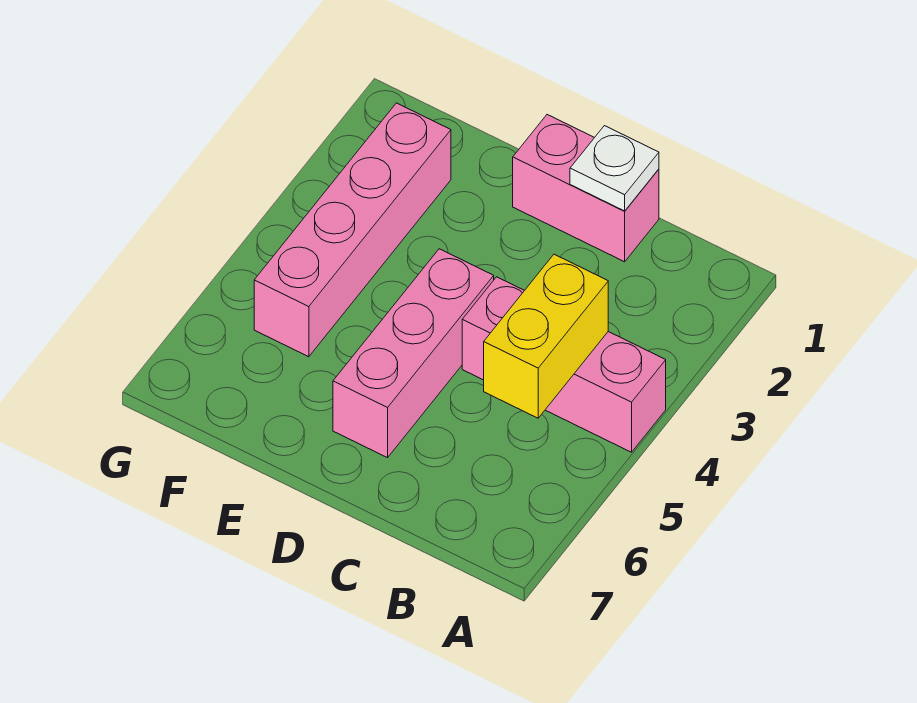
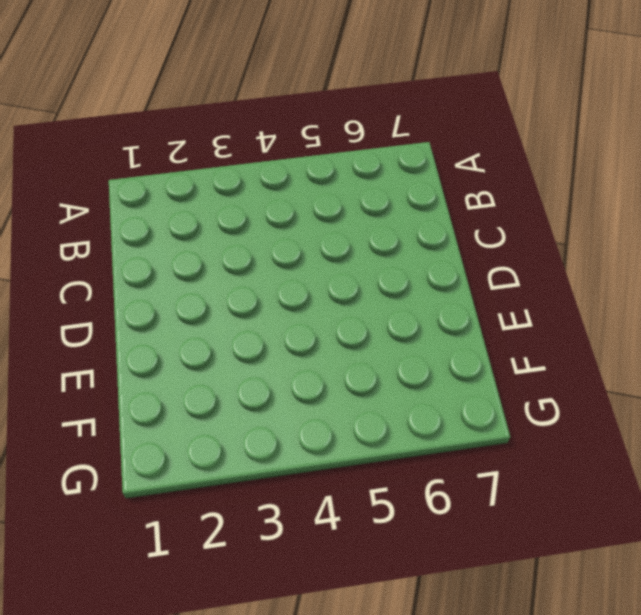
none -> pink 1x3 brick [462,277,666,452]
none -> pink 1x2 brick [513,115,659,262]

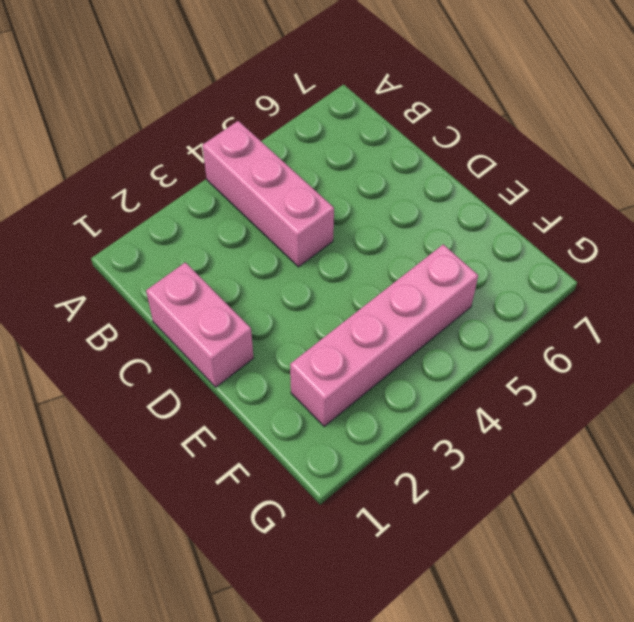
none -> pink 1x3 brick [333,249,494,458]
none -> yellow 1x2 brick [484,254,608,418]

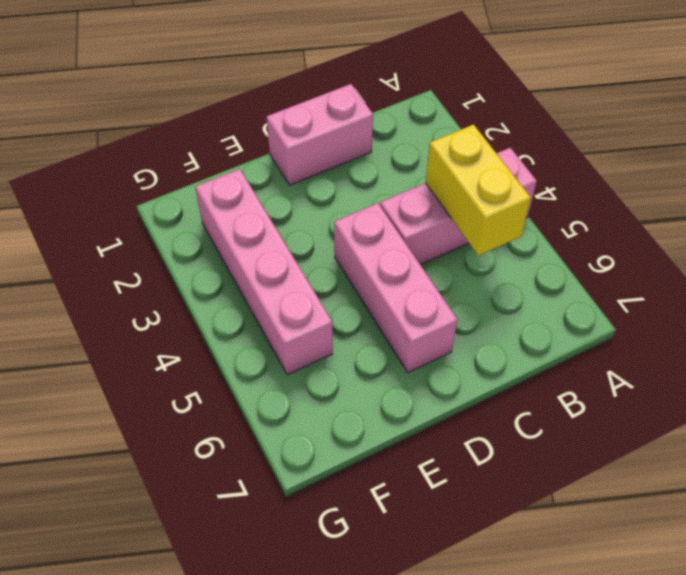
none -> white 1x1 plate [570,126,659,211]

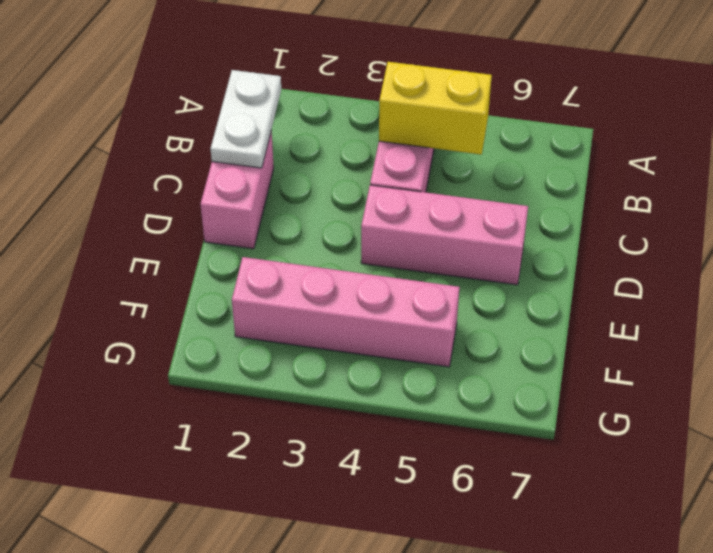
white 1x2 plate [211,70,281,168] -> white 1x1 plate [570,126,659,211]

